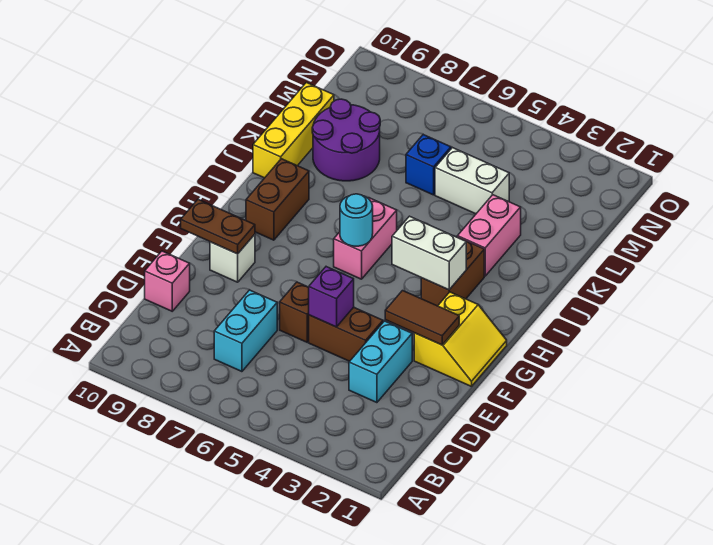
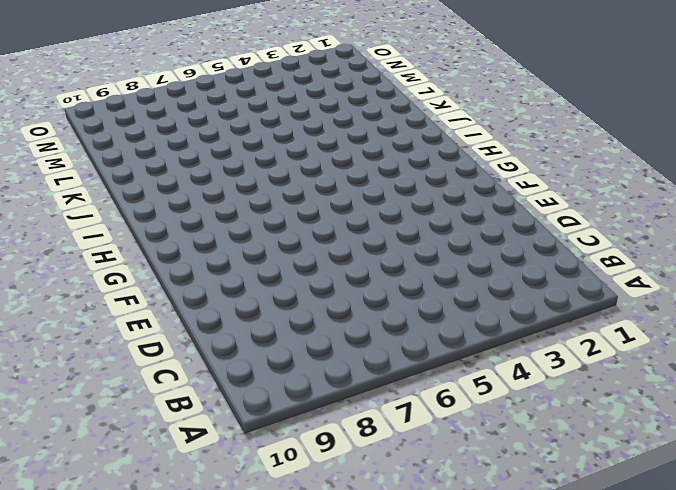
none -> cyan 1x2 brick [214,290,277,372]
none -> cyan 1x2 brick [349,321,412,403]
none -> pink 1x1 brick [145,251,190,311]

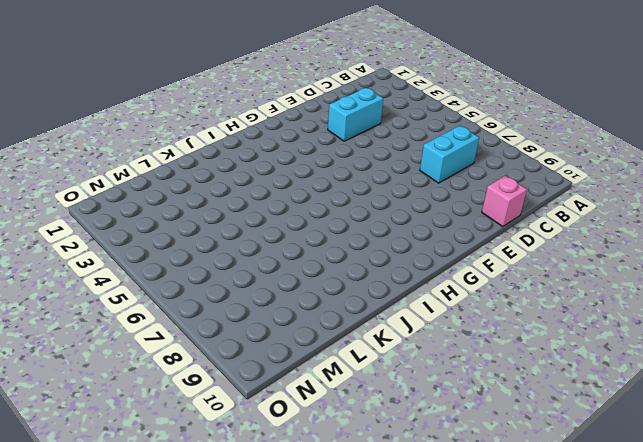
none -> brown 1x2 brick [309,307,383,361]
none -> brown 1x1 brick [280,282,309,342]
none -> yellow 2x2 slope [414,292,507,387]

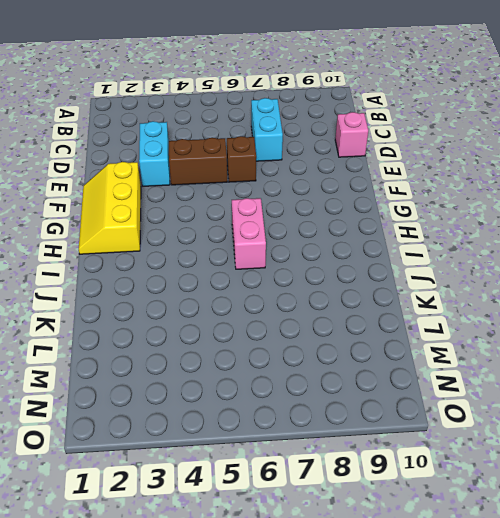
yellow 2x3 slope [79,162,141,254] -> yellow 2x2 slope [414,292,507,387]
none -> white 1x1 brick [210,234,255,282]
none -> brown 1x2 brick [421,237,484,306]
none -> brown 1x2 brick [246,159,309,240]

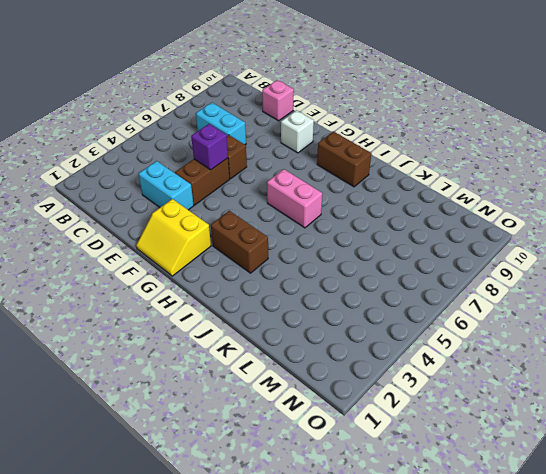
none -> pink 1x2 brick [457,195,521,276]
none -> yellow 1x3 brick [253,82,334,178]
none -> purple 2x2 round brick [312,99,380,181]

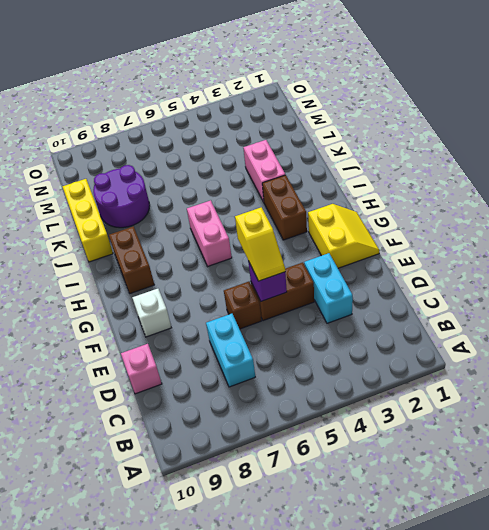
yellow 1x2 slope [235,207,285,281] -> none
none -> white 1x2 brick [435,148,509,214]
none -> blue 1x1 brick [406,134,451,195]
none -> brown 1x2 tile [385,291,459,345]

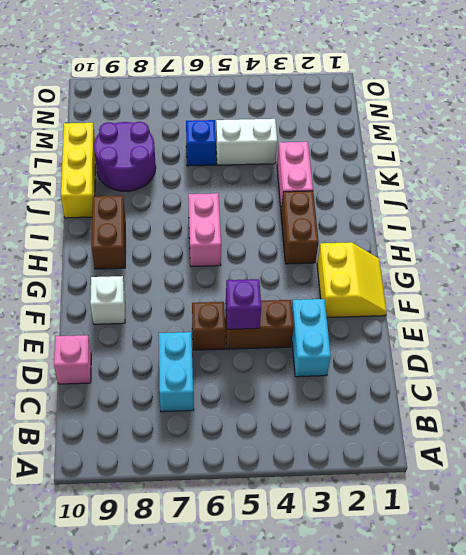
none -> brown 1x2 tile [385,291,459,345]
none -> brown 1x2 plate [181,200,255,254]
none -> white 1x2 brick [392,216,466,290]

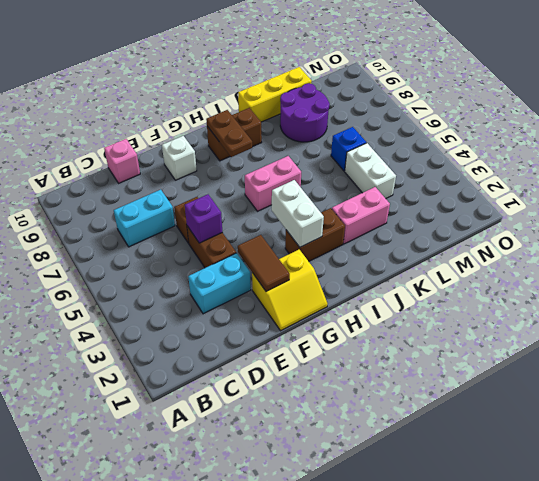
brown 1x2 plate [206,110,252,157] -> brown 1x2 plate moved to [181,200,255,254]
none -> cyan 1x1 round brick [340,194,373,246]

